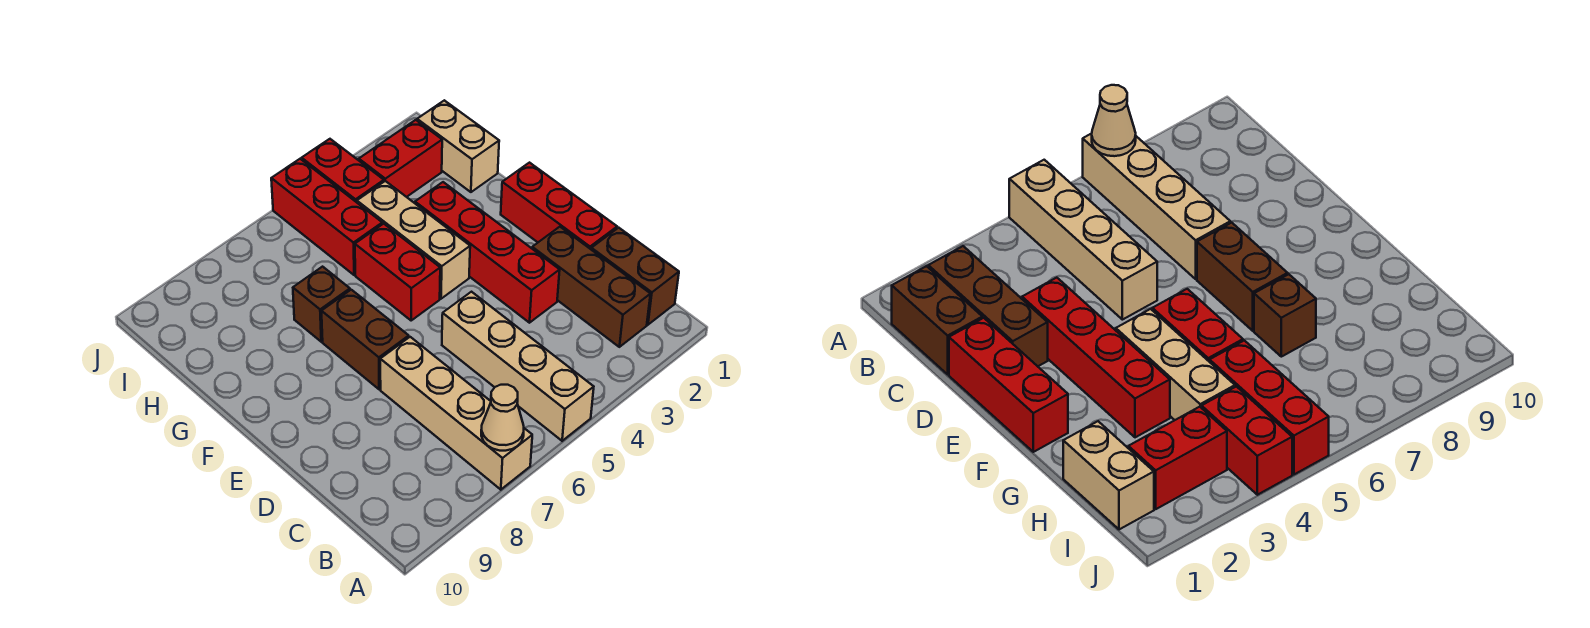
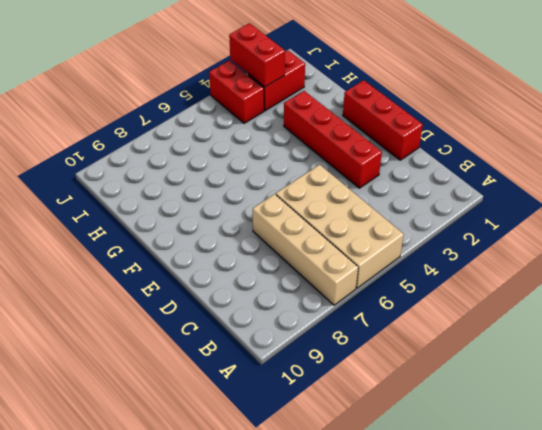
tan 2x4 brick [276,165,404,288] -> tan 1x4 brick [442,292,594,441]
red 1x2 brick [229,23,285,87] -> red 1x2 brick moved to [355,224,440,320]
none -> brown 1x2 brick [591,228,679,325]
none -> brown 1x3 brick [532,227,650,347]
none -> brown 1x2 brick [322,290,409,389]

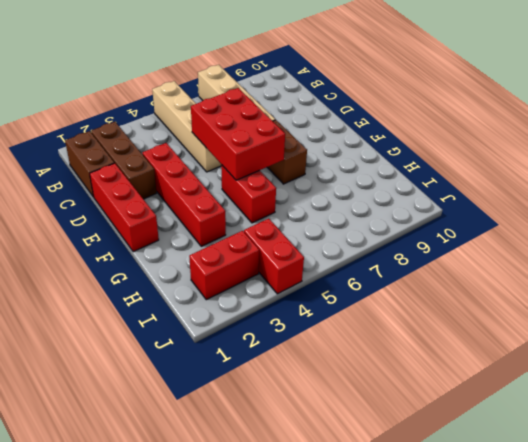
red 2x3 brick [191,88,285,180] -> none
none -> tan 1x3 brick [357,181,470,299]
none -> brown 1x1 brick [293,267,350,342]
none -> tan 1x2 brick [417,100,499,192]

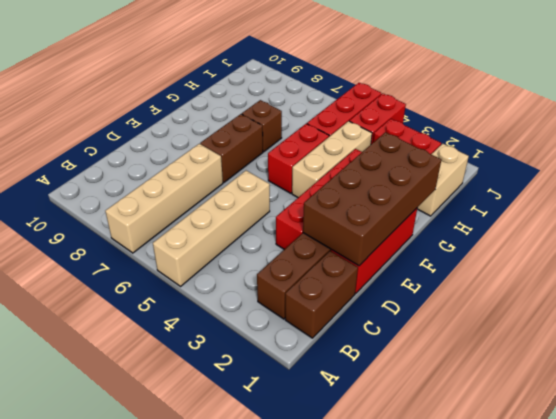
brown 2x4 brick [303,132,441,266] -> none
none -> tan 1x1 cone [481,385,524,451]

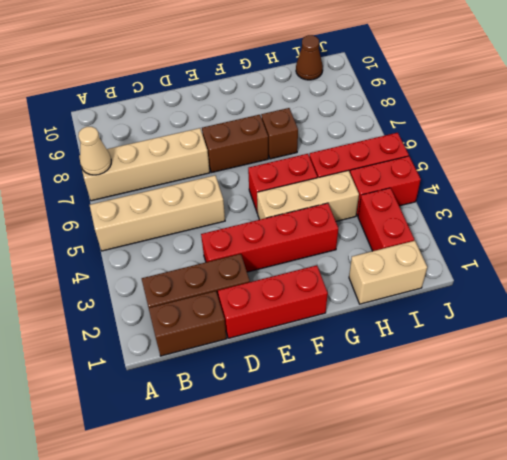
brown 1x1 cone [296,35,323,80] -> none

